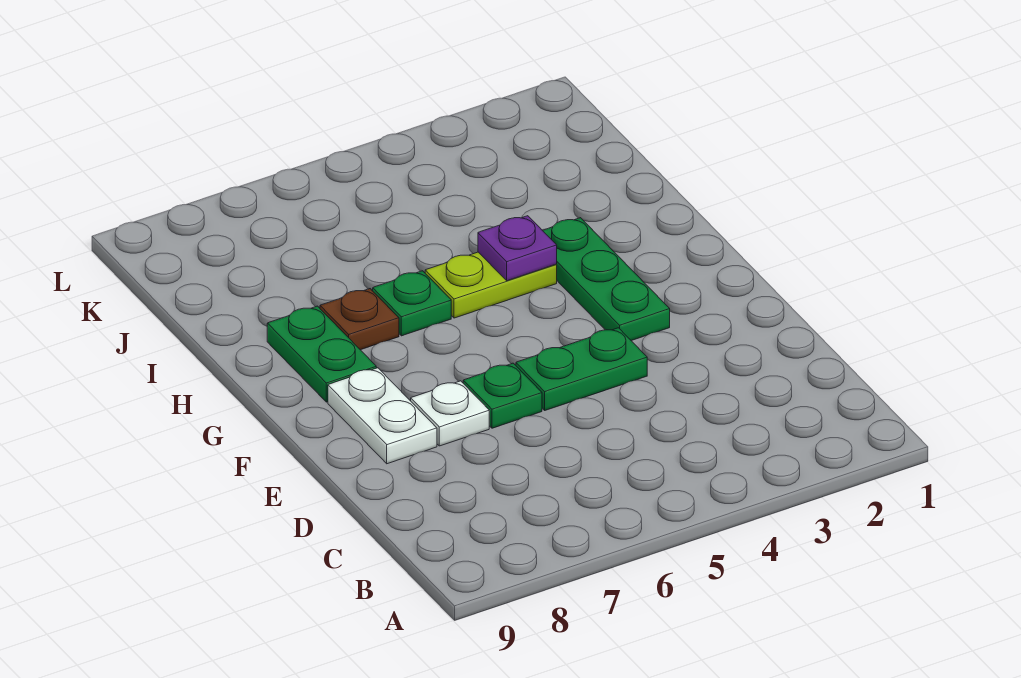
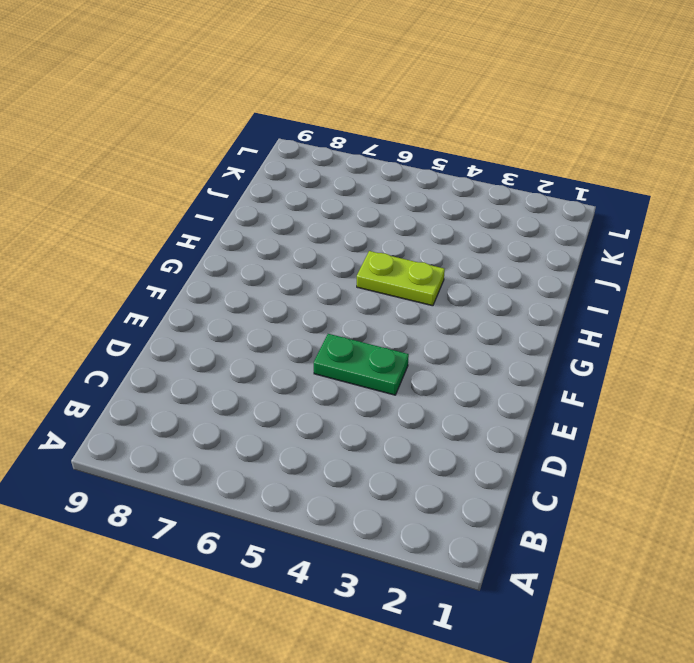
none -> green 1x1 plate [463,363,542,428]
none -> white 1x1 plate [411,381,489,446]

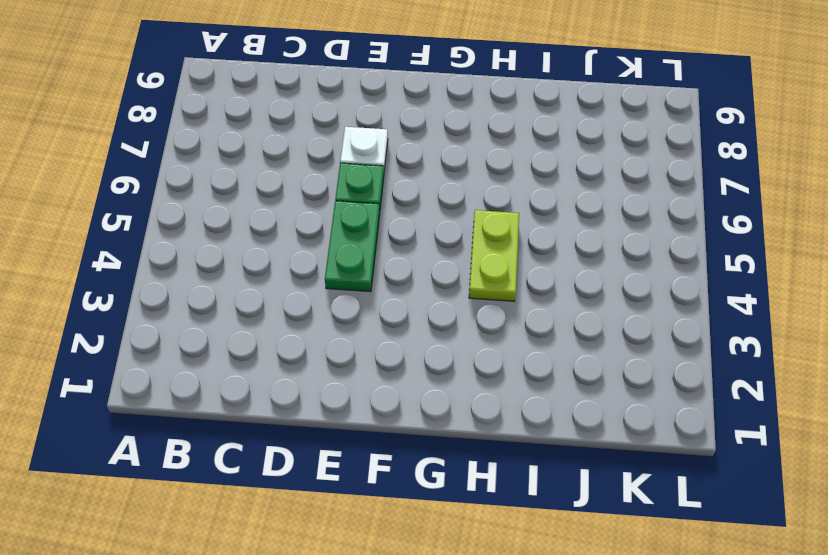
none -> white 1x2 plate [328,368,437,464]
none -> green 1x3 plate [542,218,670,341]

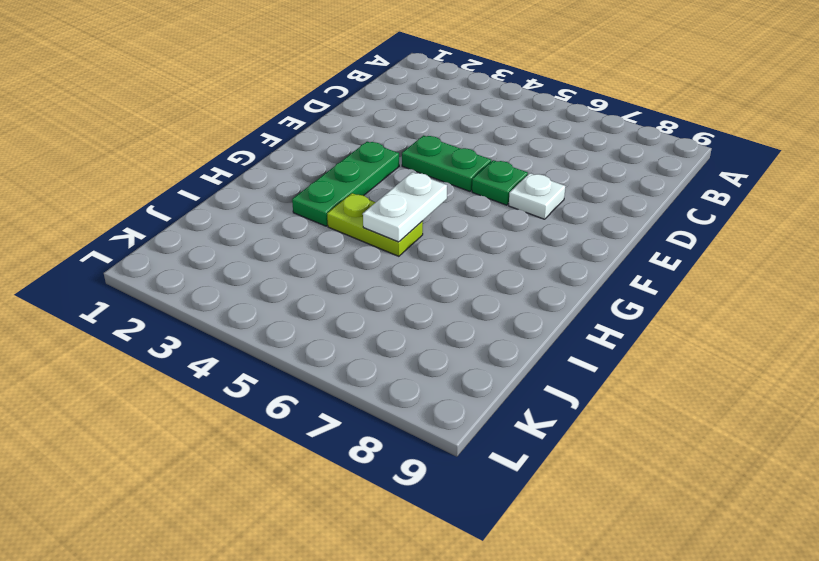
white 1x2 plate [363,172,447,242] -> white 1x2 plate moved to [328,368,437,464]
none -> green 1x2 plate [267,306,376,402]
none -> green 1x1 plate [373,271,451,336]

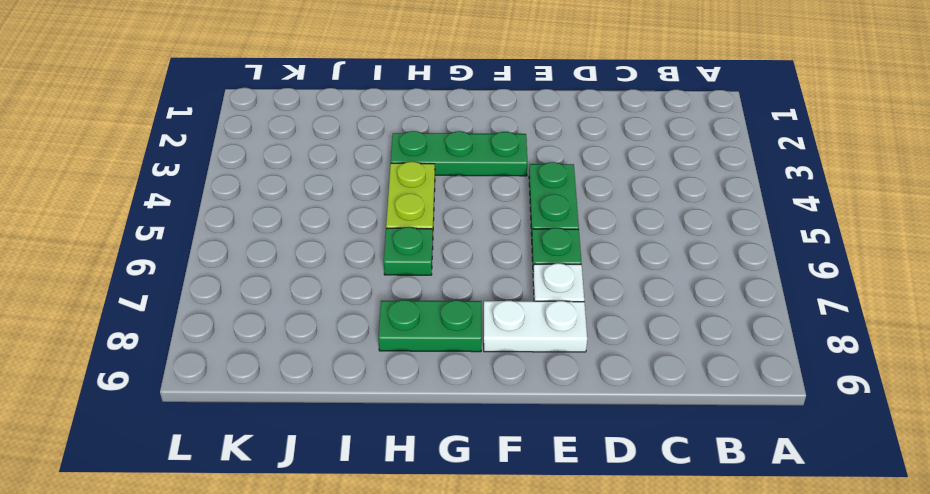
none -> brown 1x1 plate [320,289,399,350]
none -> purple 1x1 plate [478,216,557,281]

